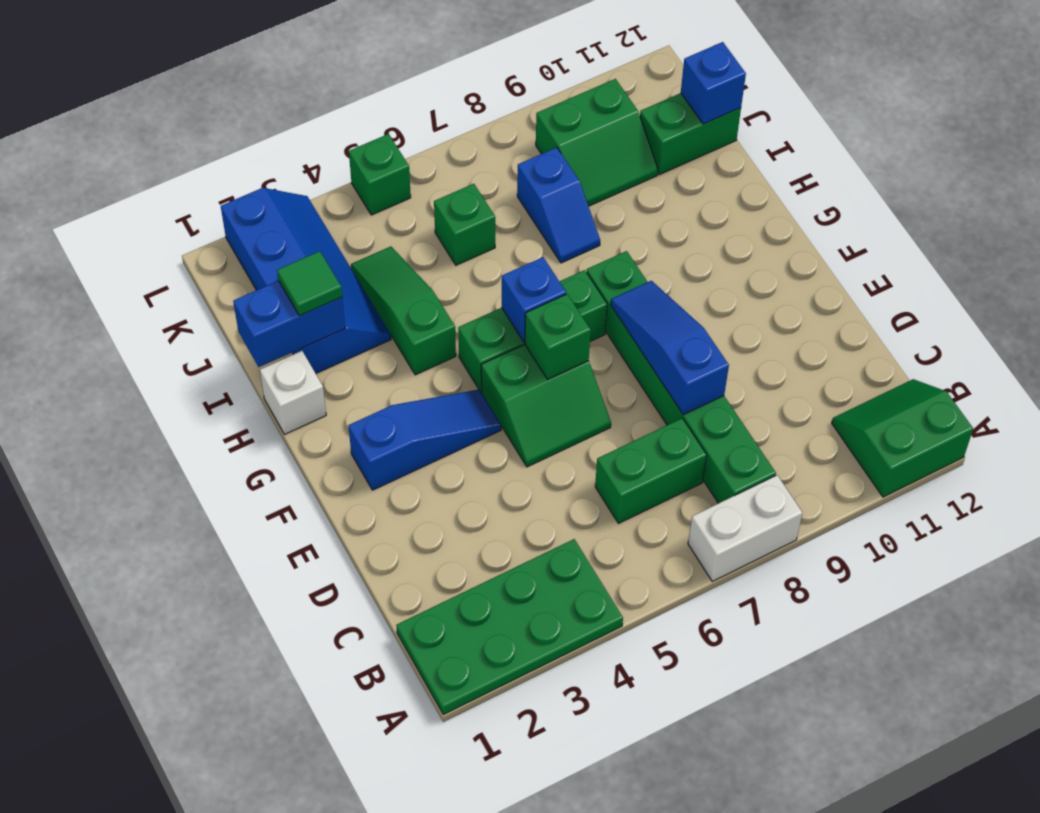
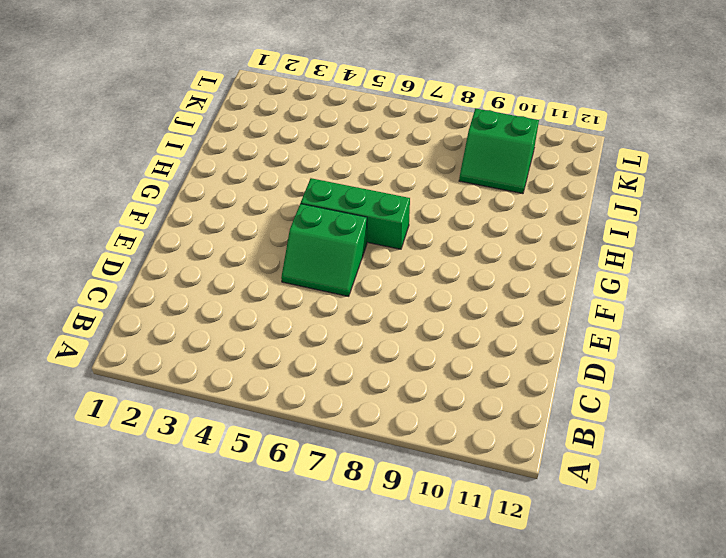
none -> green 2x4 plate [396,539,623,715]
none -> white 1x2 brick [688,475,802,581]
none -> green 2x2 slope [832,379,973,497]

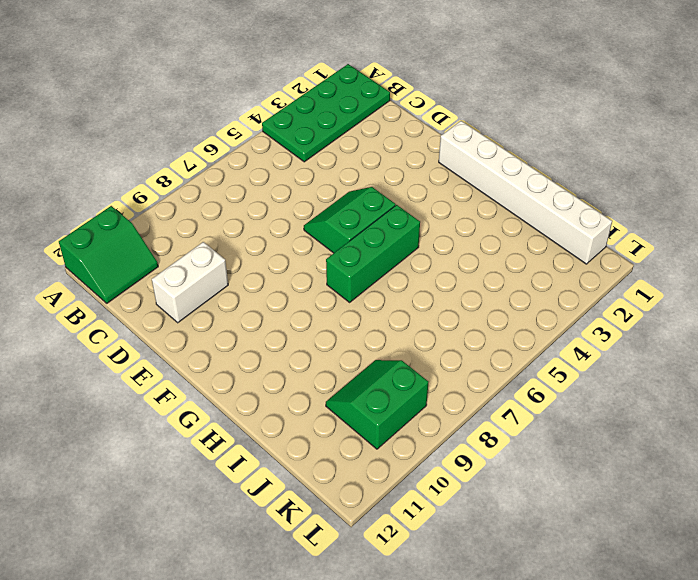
white 1x2 brick [152,242,228,323] -> white 1x2 brick moved to [688,475,802,581]
white 1x6 brick [439,121,612,264] -> white 1x1 brick [260,351,326,434]
none -> green 1x6 brick [587,251,776,503]
none -> green 1x2 brick [595,418,707,524]
none -> blue 1x3 slope [348,390,501,490]

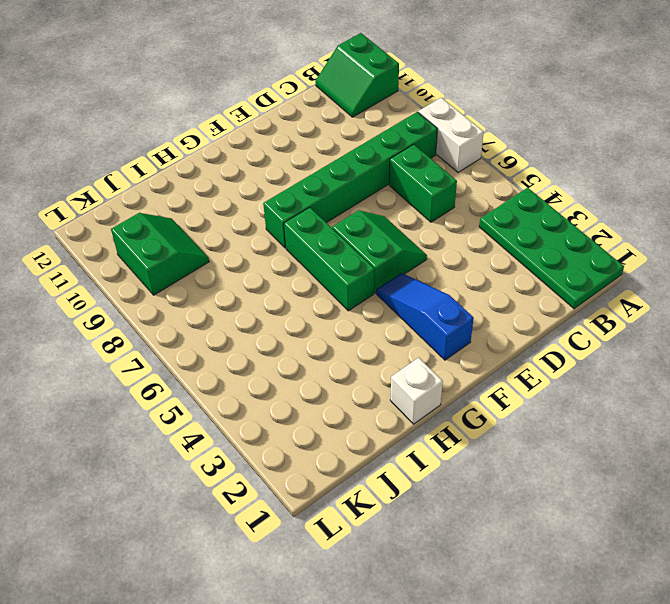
none -> green 1x3 slope [351,247,456,375]
none -> blue 2x4 slope [221,188,391,373]
none -> blue 1x2 slope [517,147,600,263]

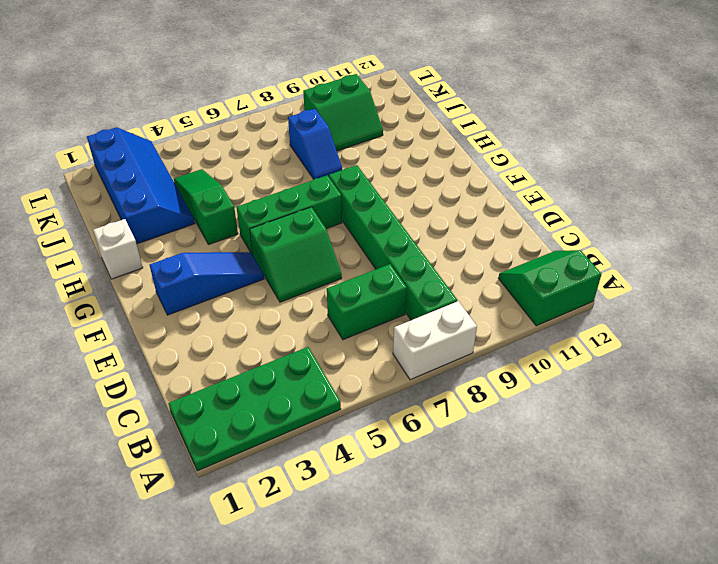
none -> green 1x1 brick [434,184,495,265]
none -> green 1x2 brick [640,93,741,174]
none -> green 1x1 brick [349,134,411,215]

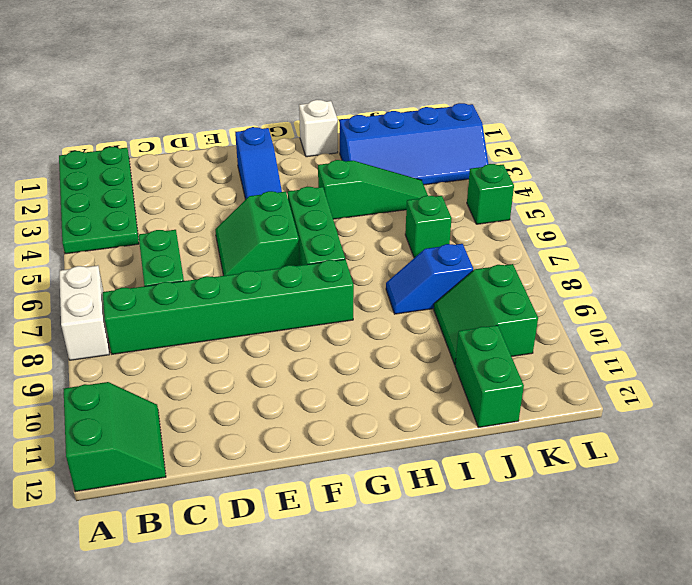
none -> blue 1x3 slope [611,281,729,415]
none -> green 1x1 brick [525,294,591,379]
none -> blue 1x1 brick [502,257,566,342]

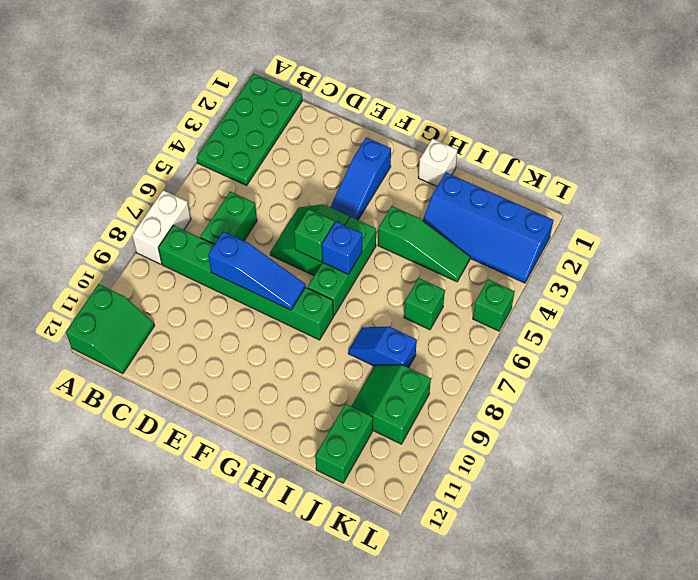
none -> blue 1x2 brick [233,281,345,367]
none -> blue 1x1 brick [681,42,746,124]
none -> green 1x1 tile [277,251,342,316]

